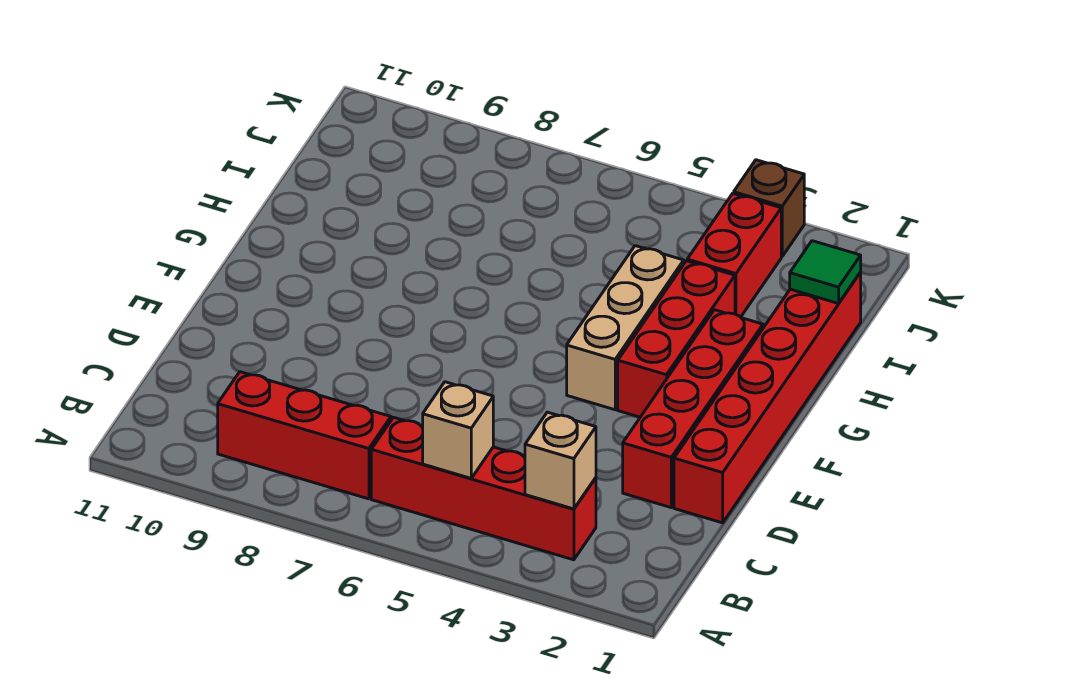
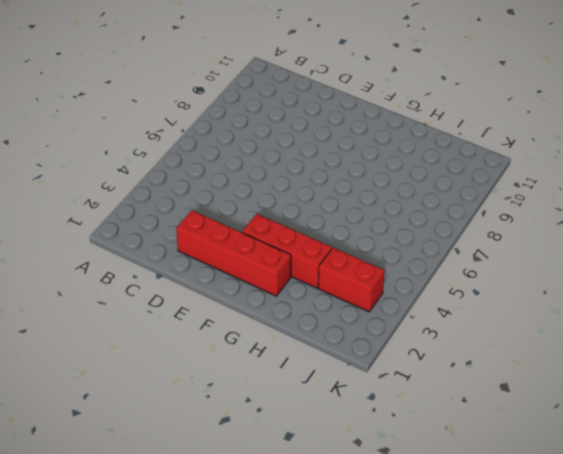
none -> red 1x4 brick [371,417,596,560]
none -> red 1x3 brick [218,372,391,499]

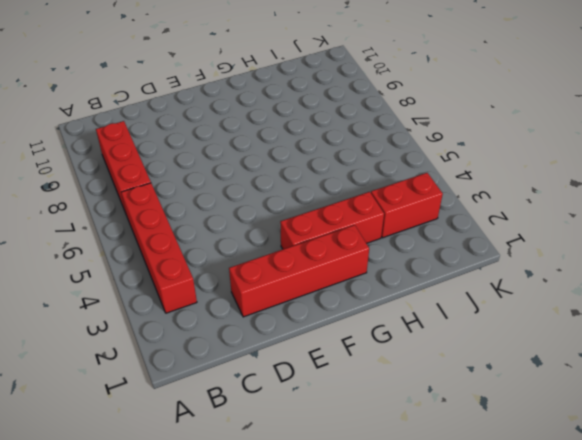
none -> red 1x6 brick [674,272,861,523]
none -> tan 1x3 brick [567,246,684,410]

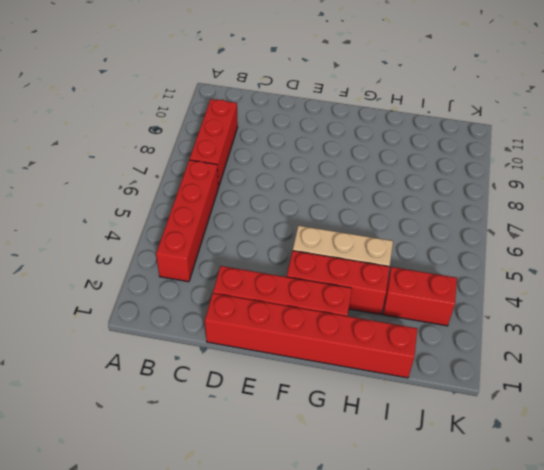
none -> brown 1x1 brick [734,160,804,256]
none -> tan 1x1 brick [525,412,596,509]

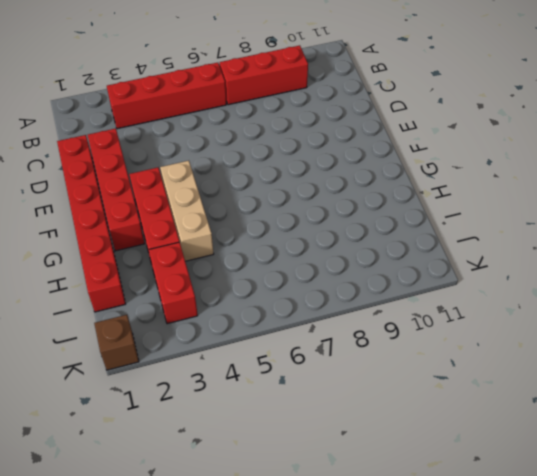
brown 1x1 brick [94,315,139,370] -> brown 1x1 brick moved to [734,160,804,256]
none -> tan 1x1 brick [525,412,596,509]
none -> tan 1x1 brick [423,382,493,478]

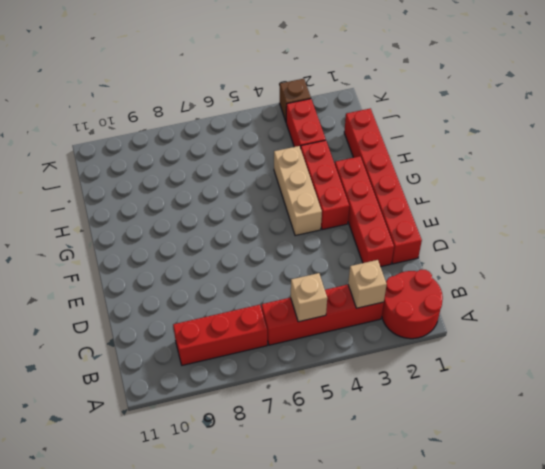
red 2x2 round brick [382,270,443,339] -> none
none -> green 1x1 tile [790,241,861,304]

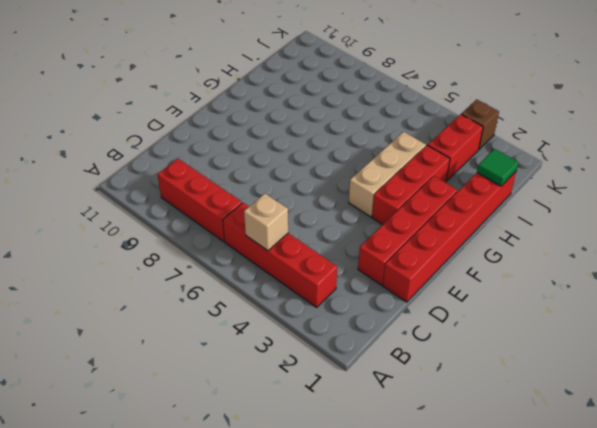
none -> tan 1x1 brick [525,412,596,509]

